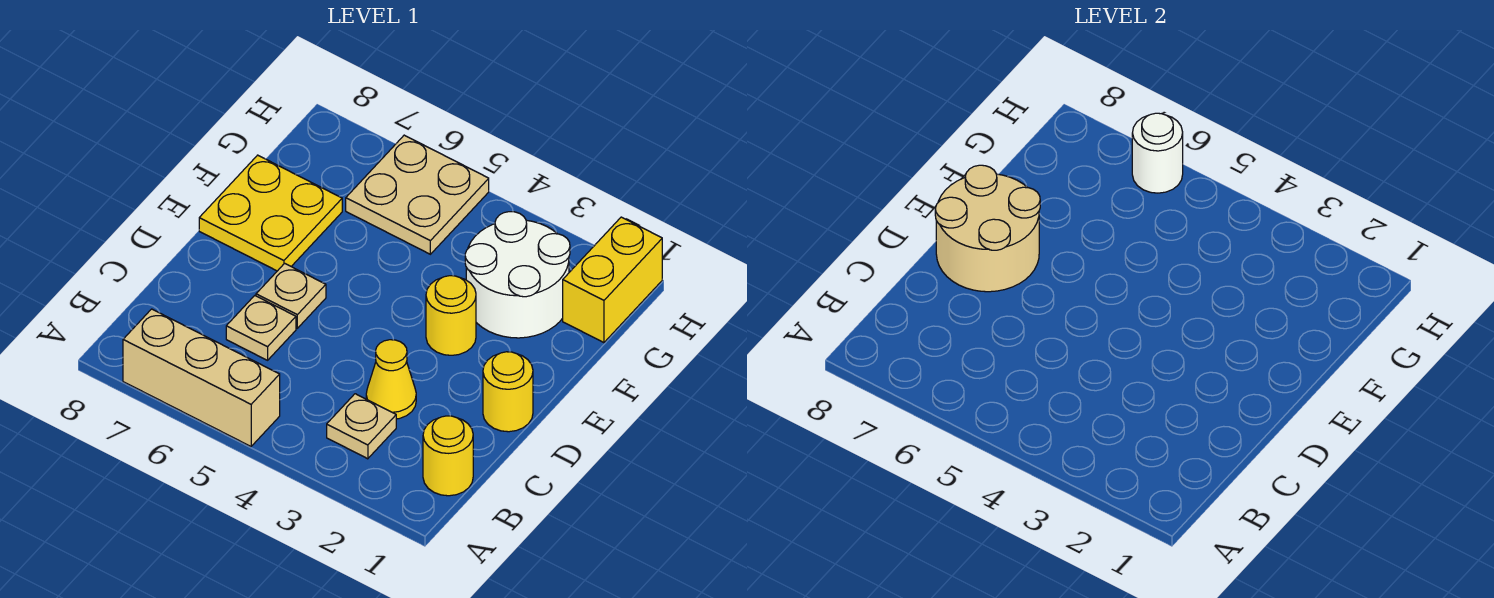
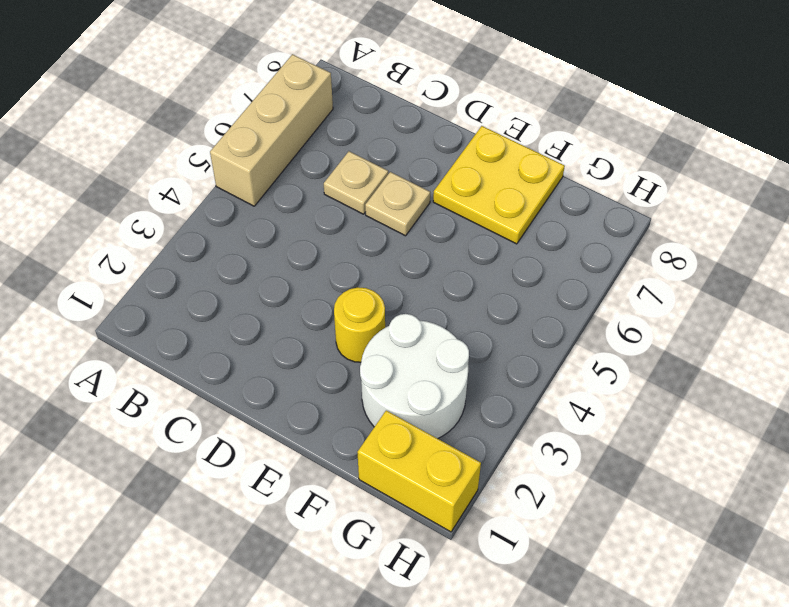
none -> yellow 1x1 round brick [423,416,473,496]
none -> tan 1x1 plate [327,394,396,459]
none -> yellow 1x1 cone [366,340,416,419]

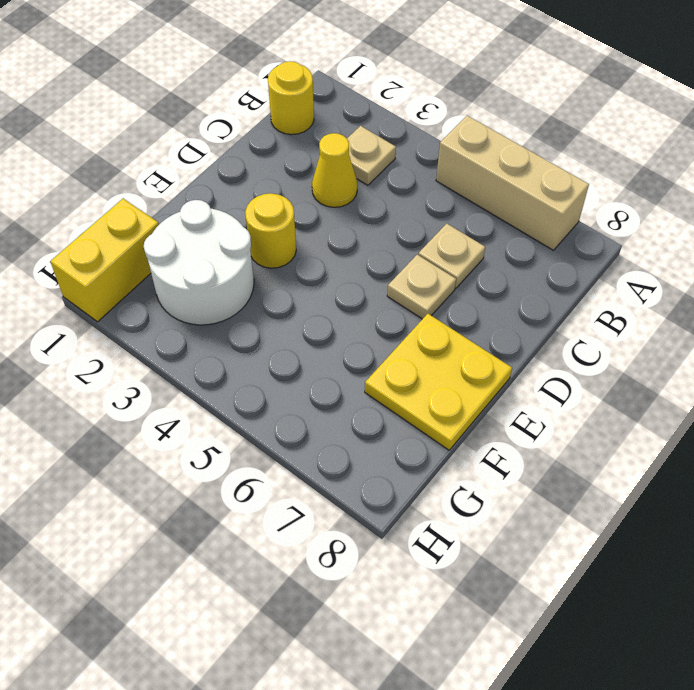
none -> yellow 1x1 round brick [483,352,533,432]
none -> tan 2x2 plate [346,135,489,254]
none -> tan 2x2 round brick [935,165,1040,292]

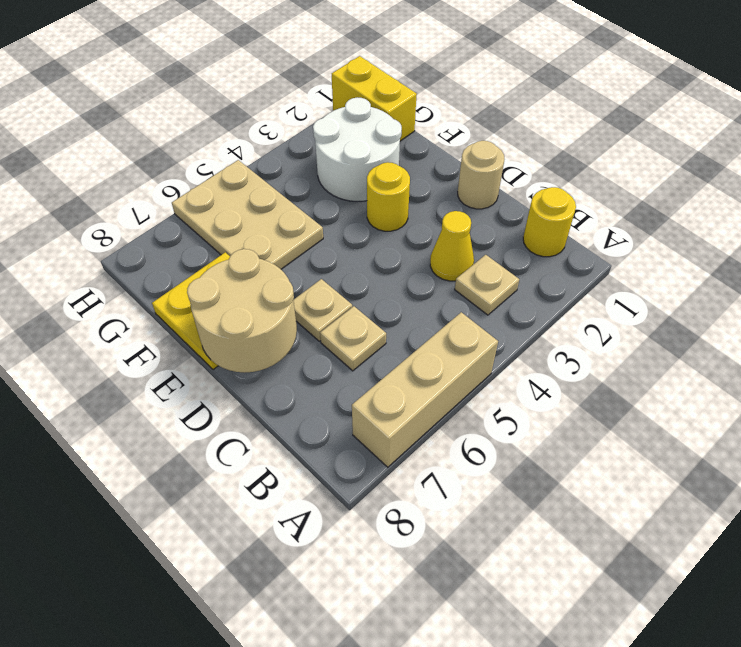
tan 1x1 round brick [458,141,504,209] -> yellow 1x1 round brick [483,352,533,432]
tan 2x3 plate [172,160,323,269] -> tan 2x2 plate [346,135,489,254]
none -> white 1x1 round brick [1132,113,1183,193]

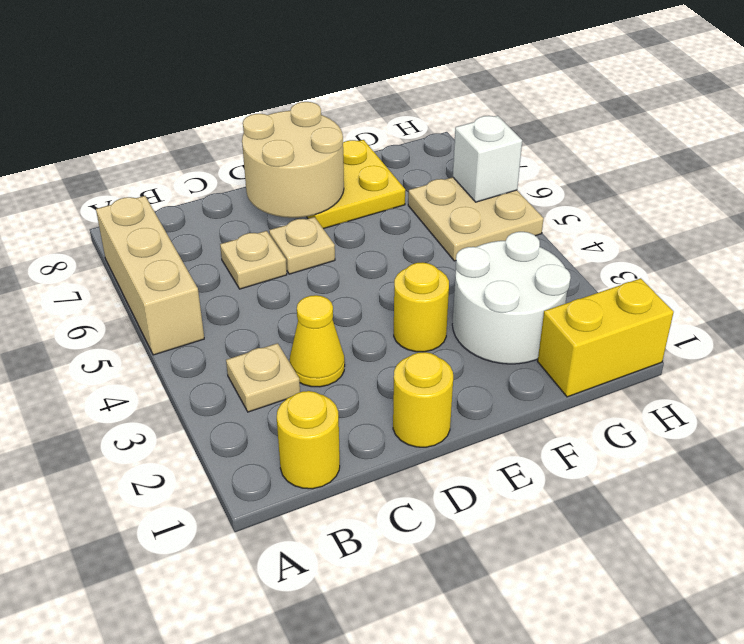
white 1x1 brick [453,116,522,202] -> white 1x1 round brick [1132,113,1183,193]

